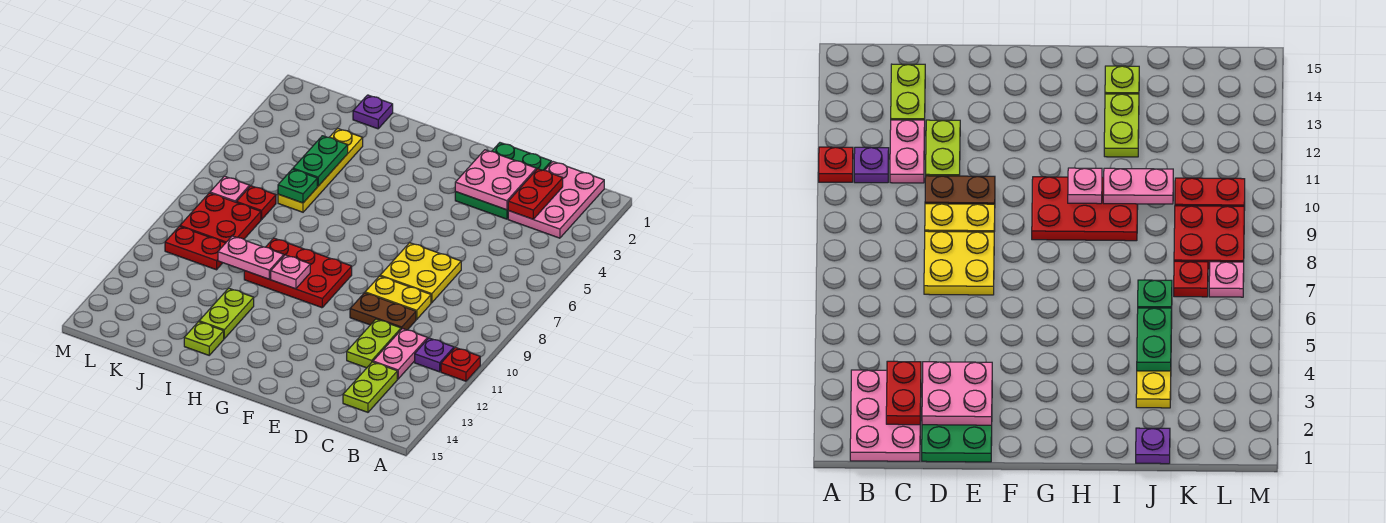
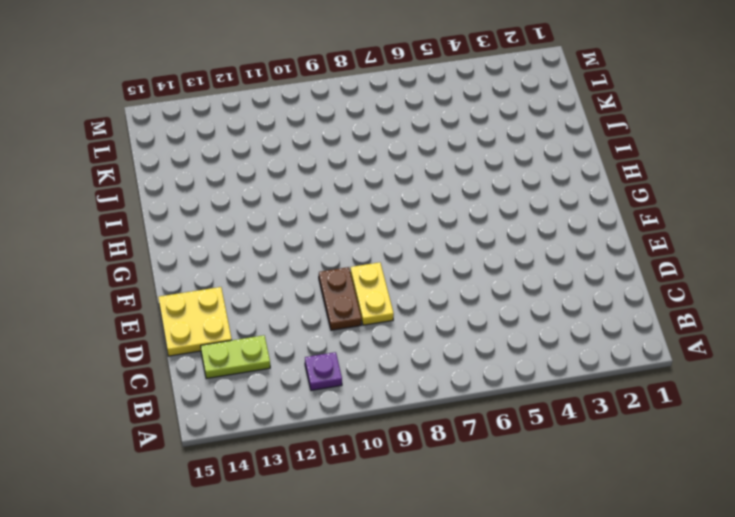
yellow 2x2 plate [158,287,232,356] -> yellow 2x2 plate moved to [380,243,461,303]
none -> red 1x1 plate [441,348,480,381]
none -> pink 2x3 plate [508,162,604,238]
none -> pink 1x2 plate [373,329,428,379]

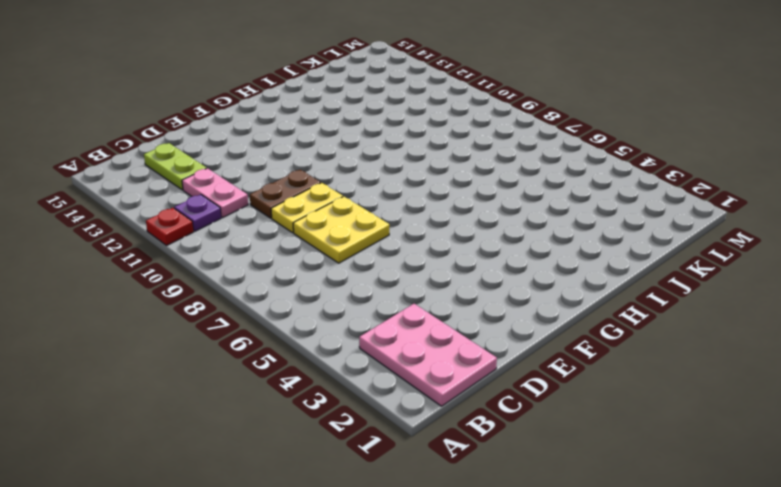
none -> green 2x3 plate [455,143,551,219]
none -> lime 1x2 plate [347,319,401,368]
none -> red 2x3 plate [244,238,352,308]

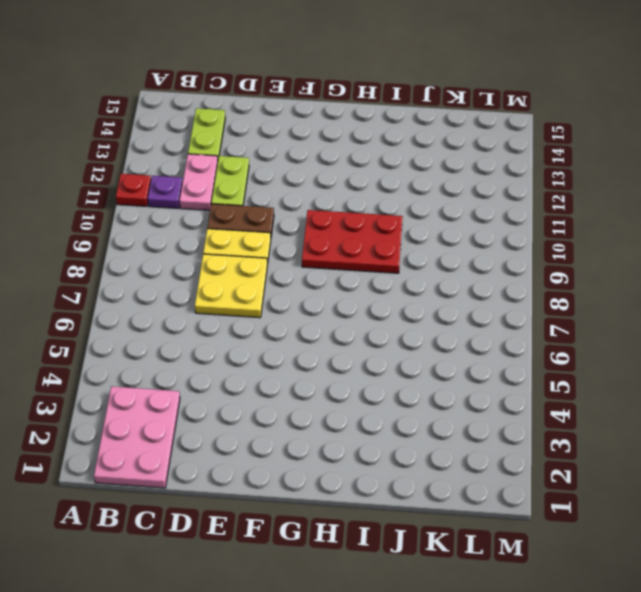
none -> green 2x3 plate [455,143,551,219]
none -> lime 1x2 plate [199,288,254,339]
none -> lime 1x1 plate [184,322,224,355]

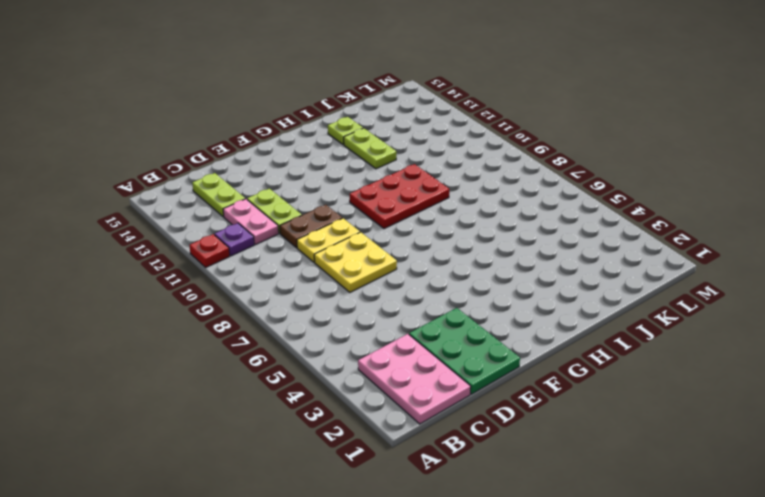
none -> purple 1x1 plate [353,95,393,129]
none -> yellow 1x4 plate [278,128,363,212]
none -> red 1x1 plate [236,186,276,220]

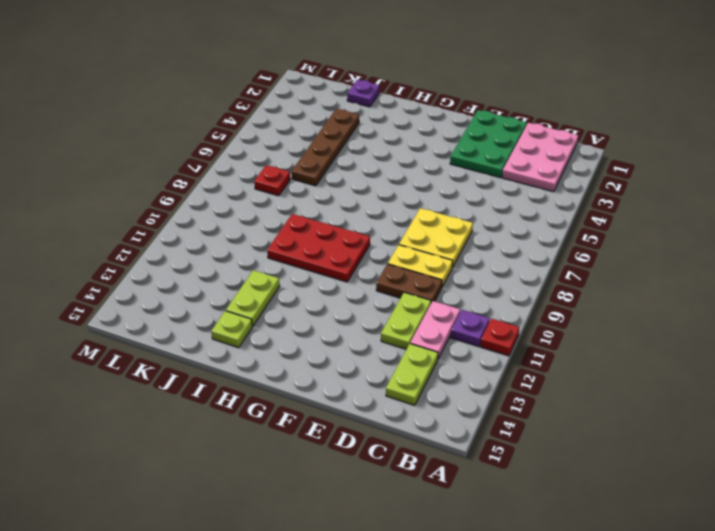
brown 1x4 plate [292,109,359,186] -> yellow 1x4 plate [278,128,363,212]
none -> red 2x2 plate [180,193,261,243]
none -> red 1x2 plate [165,226,225,270]
none -> pink 1x1 plate [210,176,250,202]

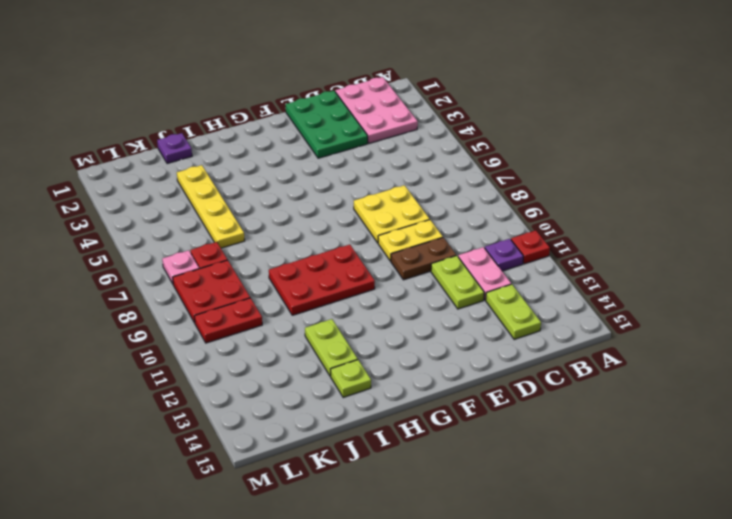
none -> red 1x2 plate [508,169,563,219]
none -> pink 2x2 plate [455,150,536,210]
none -> pink 1x1 plate [271,255,310,289]

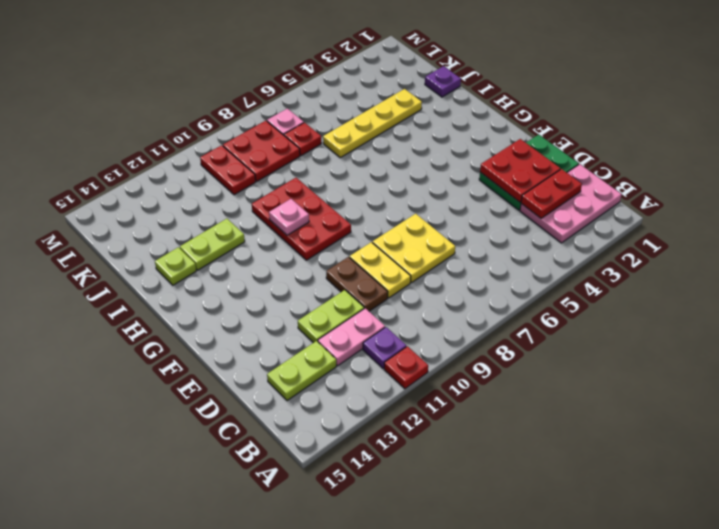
red 2x2 plate [480,139,561,202] -> pink 2x2 plate [455,150,536,210]
none -> pink 1x2 plate [218,236,284,279]
none -> green 1x2 plate [293,136,348,186]
none -> green 1x1 plate [278,169,317,203]

